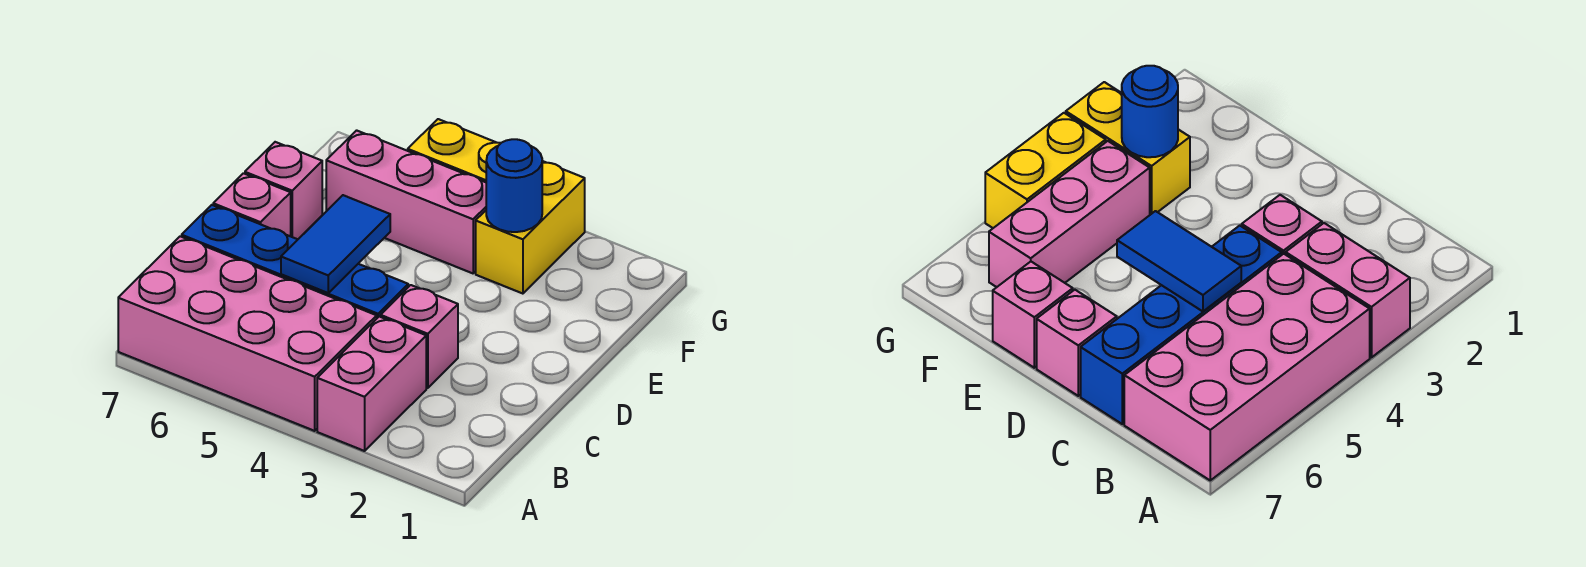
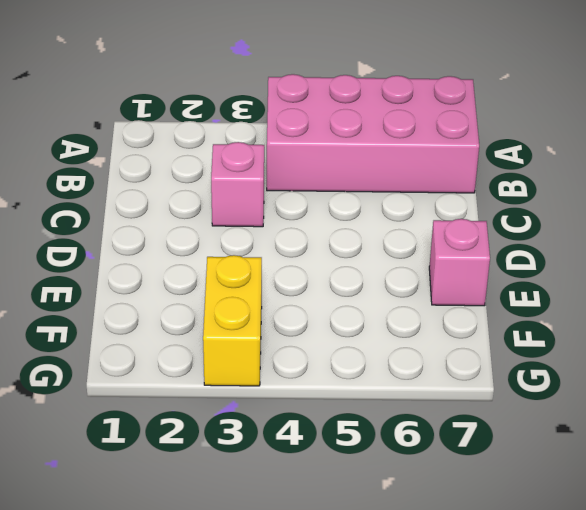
none -> pink 1x2 brick [317,317,426,451]
none -> blue 1x4 brick [182,205,408,318]

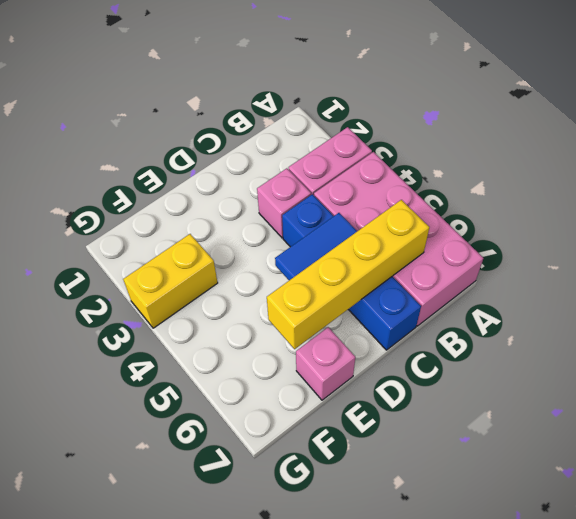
yellow 1x4 brick [267,200,429,349] -> none
none -> pink 1x1 brick [213,173,291,236]
none -> pink 1x3 brick [326,130,486,273]

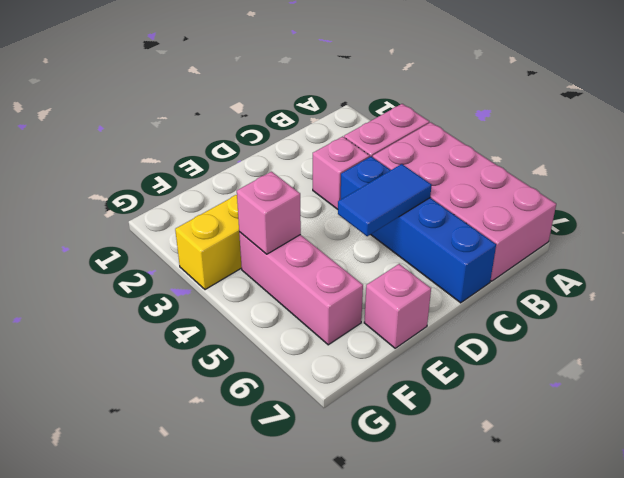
pink 1x1 brick [237,172,301,254] -> pink 1x1 brick moved to [213,173,291,236]
none -> yellow 1x2 brick [408,119,501,182]
none -> blue 1x1 round brick [486,139,542,232]

